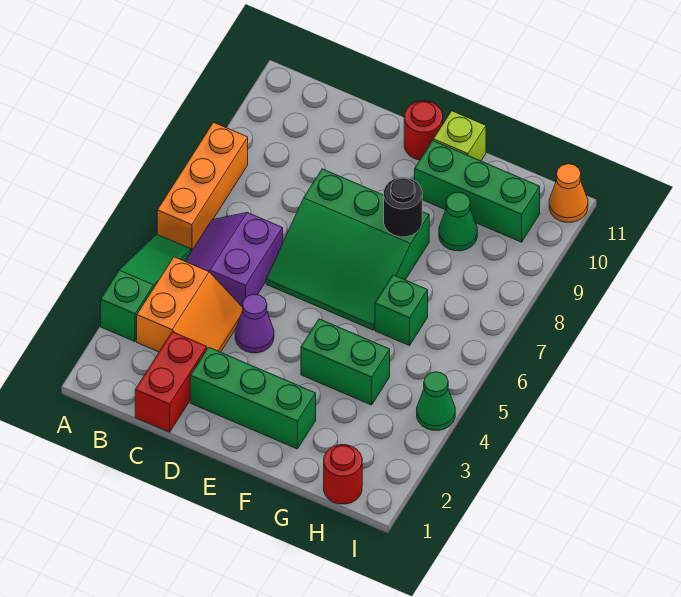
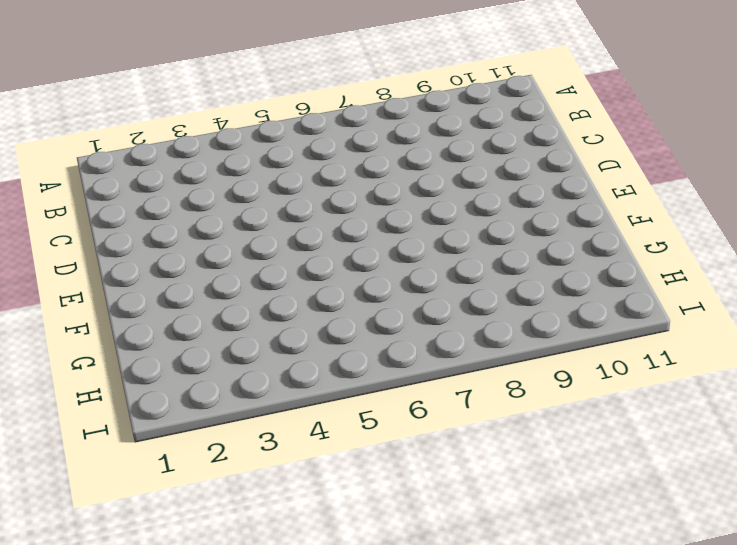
none -> green 1x3 slope [101,234,191,342]
none -> orange 1x3 brick [157,122,248,252]
none -> orange 2x2 slope [137,257,243,352]

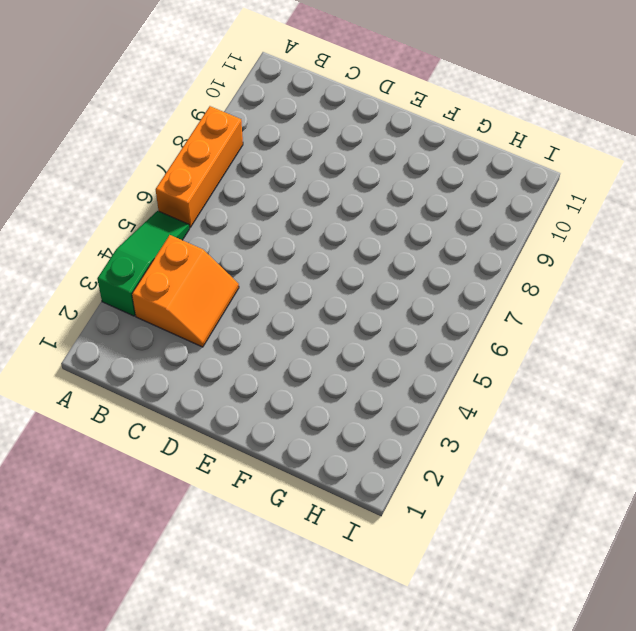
none -> purple 2x2 slope [185,212,283,306]
none -> red 1x2 brick [135,332,207,432]
none -> green 1x3 brick [190,347,316,449]

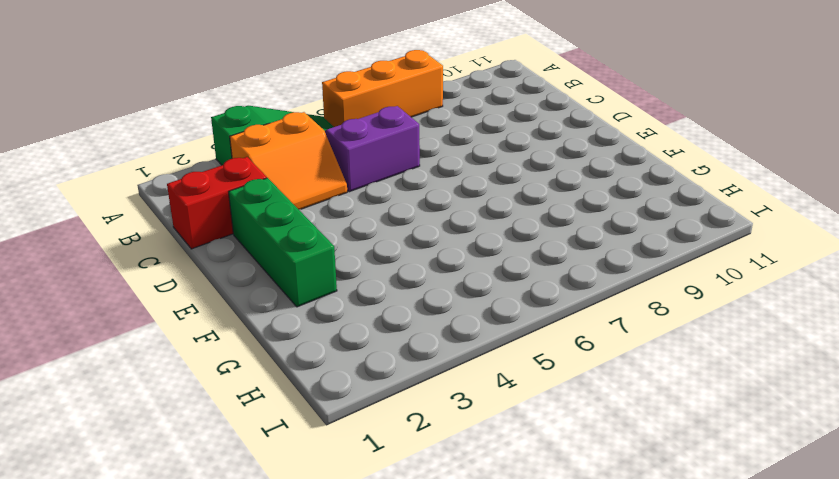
none -> purple 1x1 cone [235,294,274,353]
none -> green 3x3 slope [266,169,429,330]
none -> red 1x1 round brick [404,101,443,160]

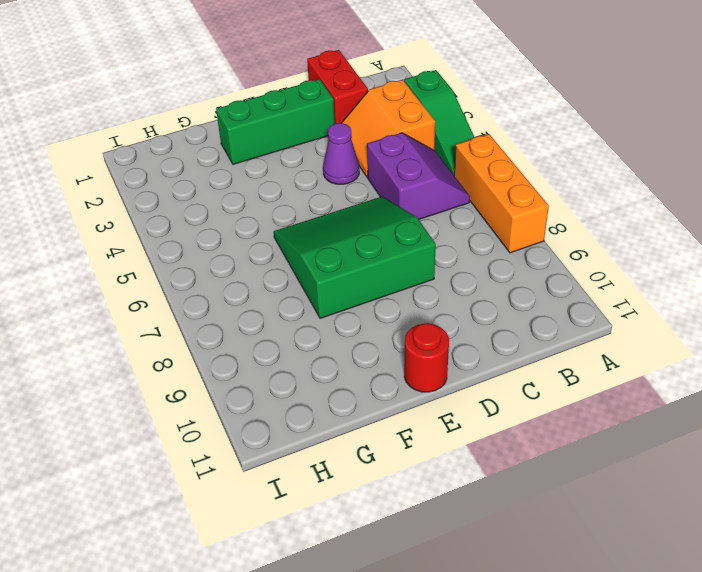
none -> green 1x2 brick [301,319,390,405]
none -> green 1x3 brick [415,141,540,242]
none -> lime 1x1 brick [433,111,486,161]

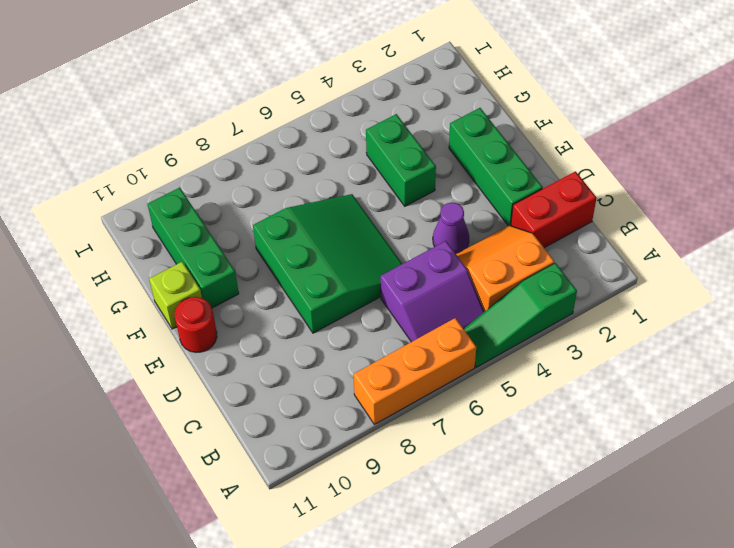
none -> green 1x1 brick [375,275,428,346]
none -> green 1x1 cone [439,192,477,251]
none -> red 1x1 round brick [324,445,362,504]

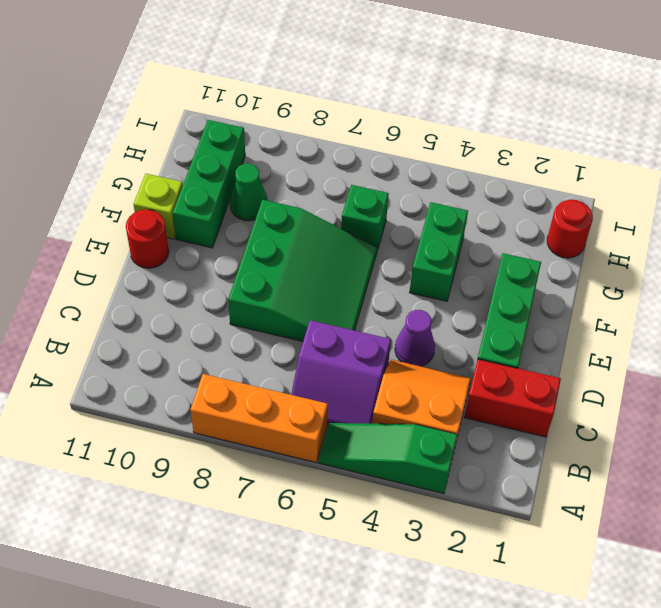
none -> green 1x1 cone [417,372,455,431]
none -> orange 1x1 cone [549,164,588,222]
none -> black 1x1 round brick [384,177,422,237]

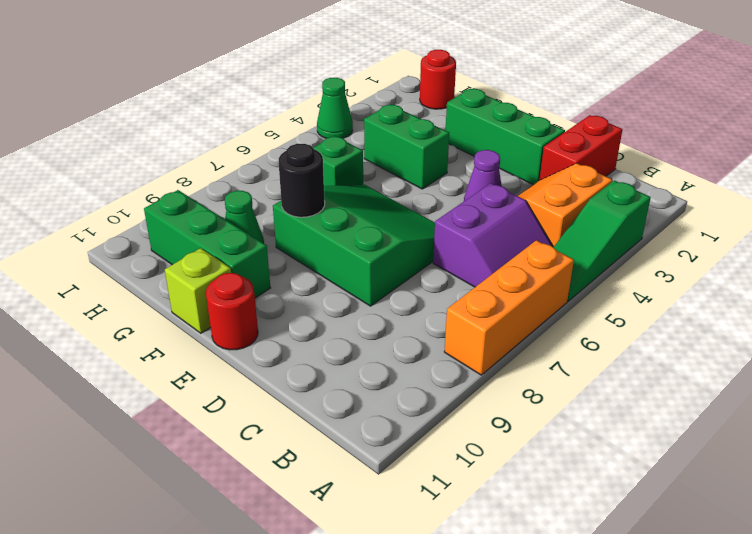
none -> orange 1x1 cone [549,164,588,222]

